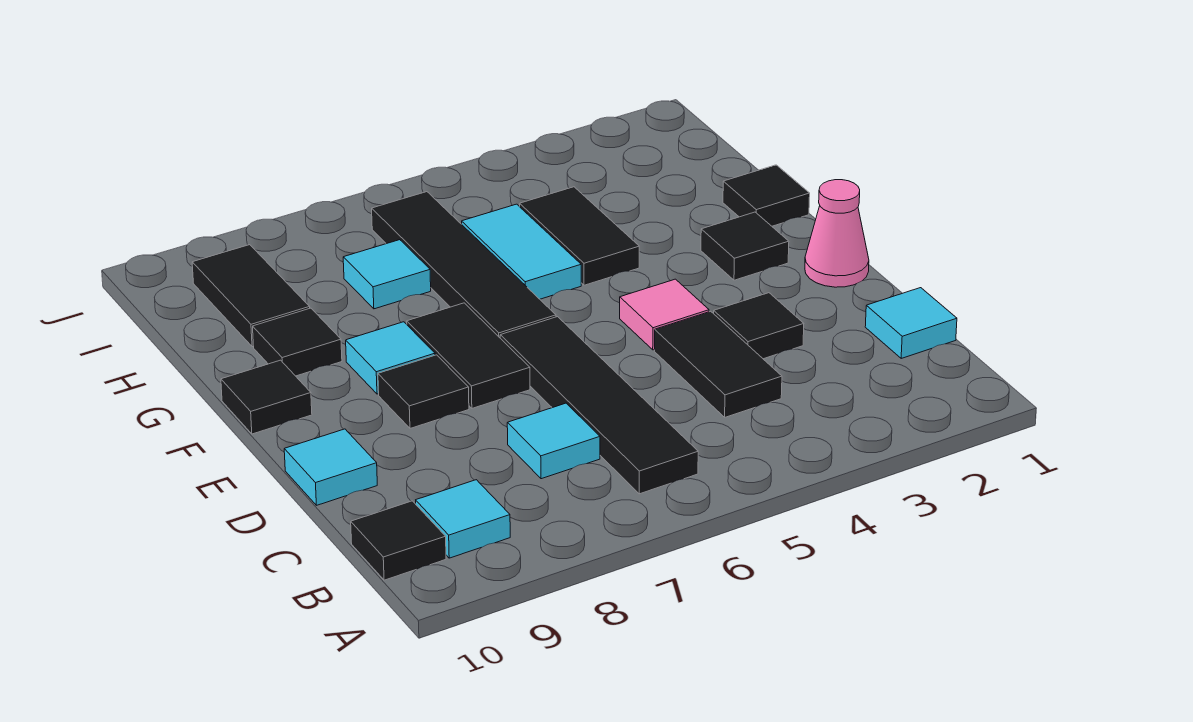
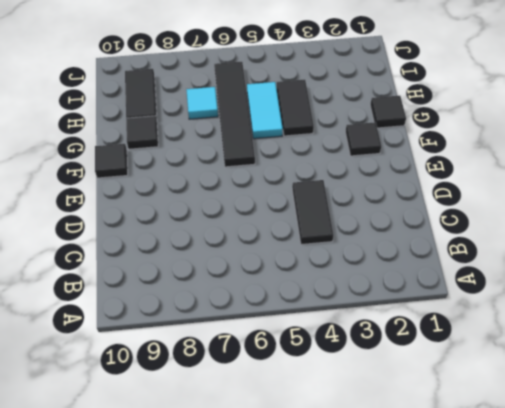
none -> black 1x4 tile [500,317,698,494]
none -> cyan 1x1 tile [416,480,510,558]
none -> black 1x1 tile [351,501,446,580]

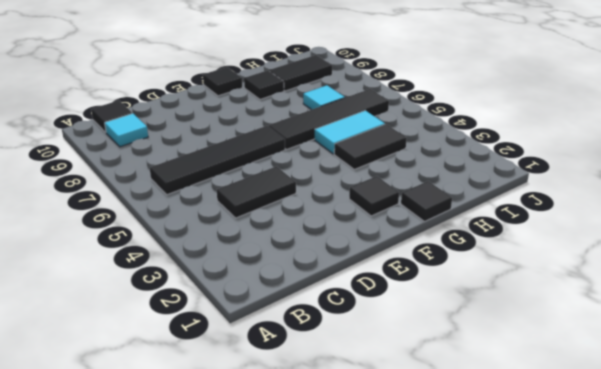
none -> cyan 1x1 tile [865,288,957,358]
none -> cyan 1x1 tile [507,403,600,479]
none -> black 1x1 tile [714,293,804,359]

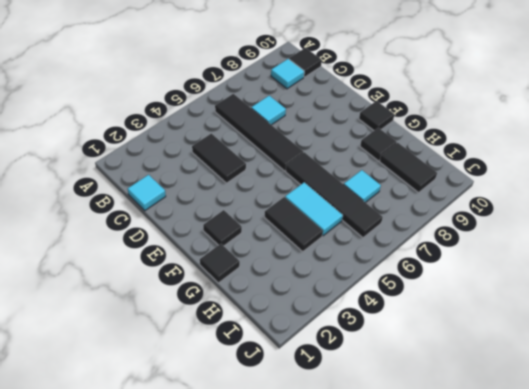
none -> black 1x1 tile [714,293,804,359]
none -> cyan 1x1 tile [284,429,377,505]
none -> pink 1x1 cone [805,180,869,287]

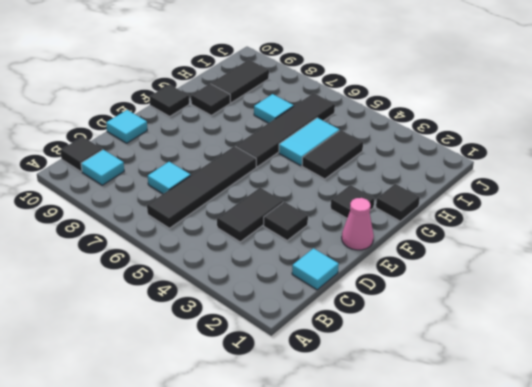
none -> pink 1x1 tile [620,279,709,350]
none -> black 1x2 tile [407,303,530,408]
none -> black 1x1 tile [378,355,469,428]

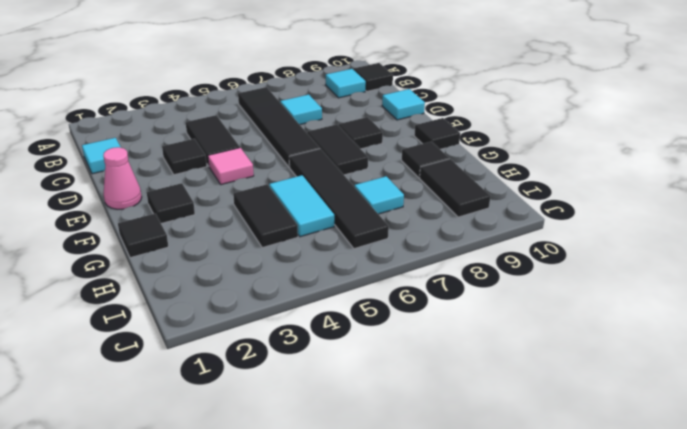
none -> cyan 1x1 tile [346,322,435,394]

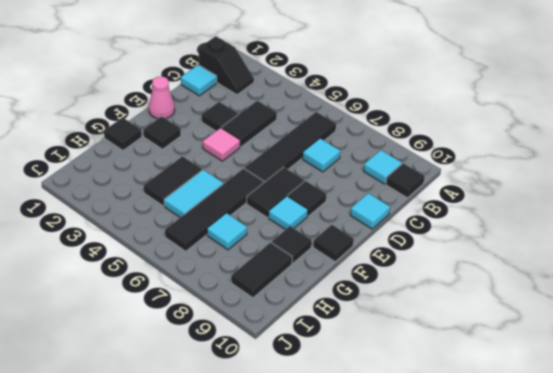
black 1x2 slope [199,36,254,95] -> none

